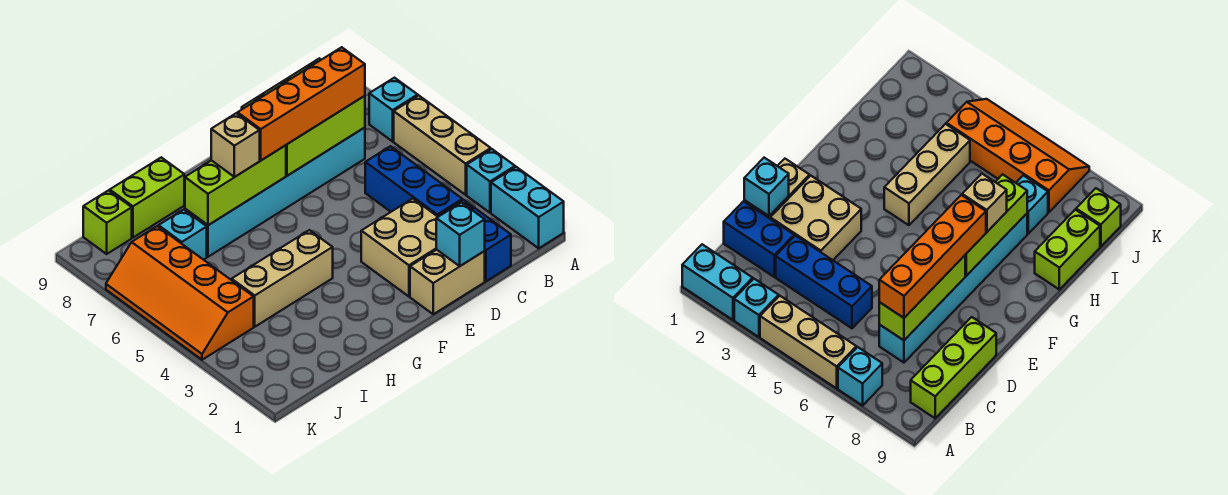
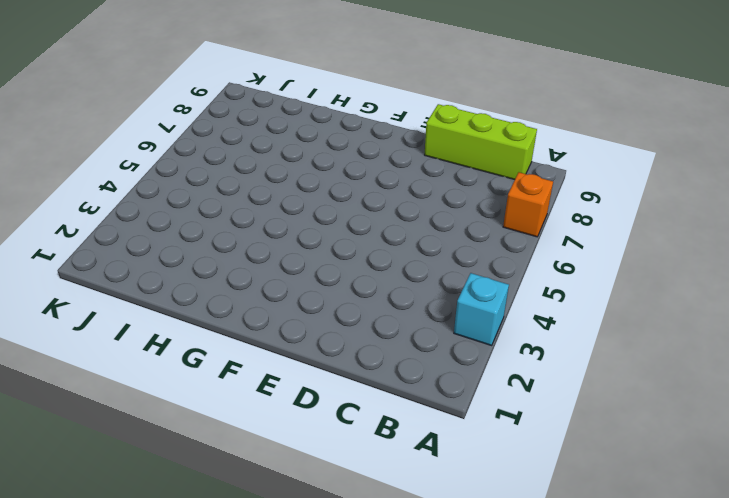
orange 1x1 brick [503,172,553,237] -> cyan 1x1 brick [369,78,418,141]
none -> cyan 1x2 brick [491,167,564,248]
none -> tan 1x3 brick [394,96,491,195]
none -> blue 1x2 brick [438,200,511,281]

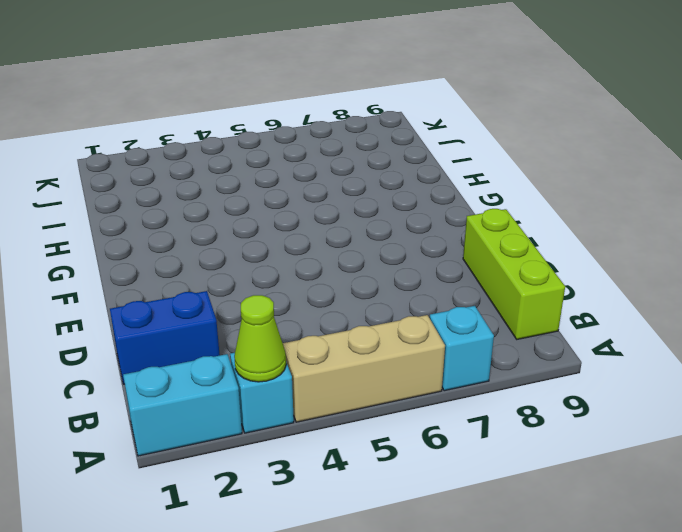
lime 1x1 cone [234,295,286,382] -> none
none -> blue 1x3 brick [365,146,462,216]
none -> cyan 1x6 brick [185,128,365,257]
none -> tan 1x2 brick [410,250,485,314]

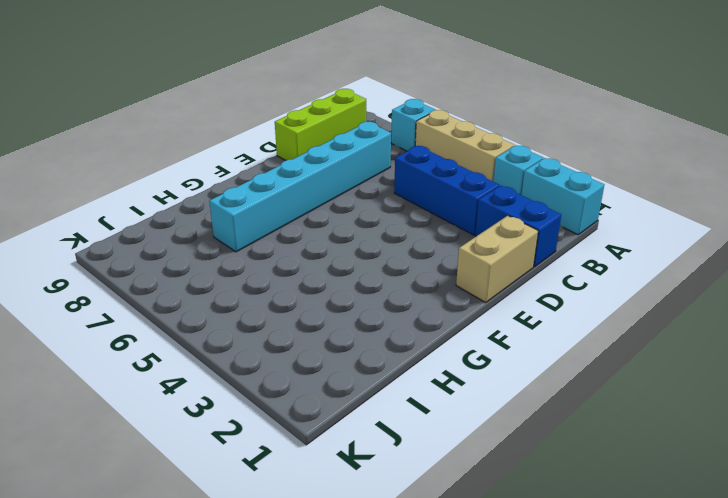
none -> tan 2x2 brick [361,199,438,296]
none -> tan 1x3 brick [232,230,333,327]
none -> lime 1x2 brick [110,157,184,238]

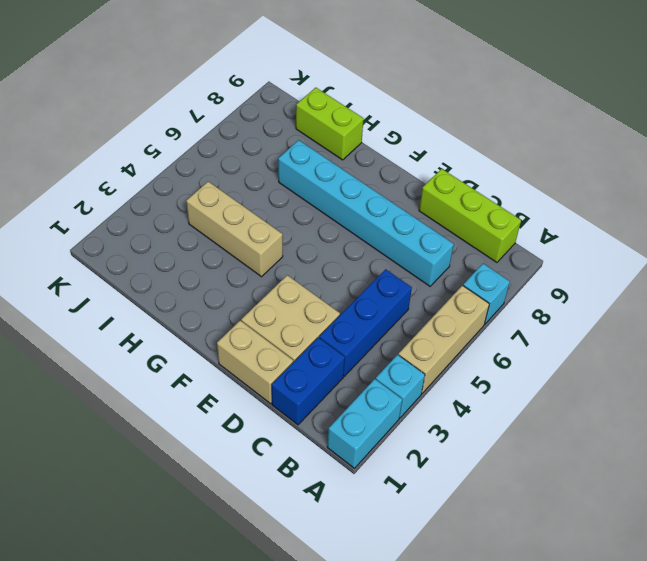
none -> cyan 1x1 brick [159,210,207,260]
none -> orange 2x4 slope [106,226,254,360]
none -> lime 1x1 brick [83,190,132,254]

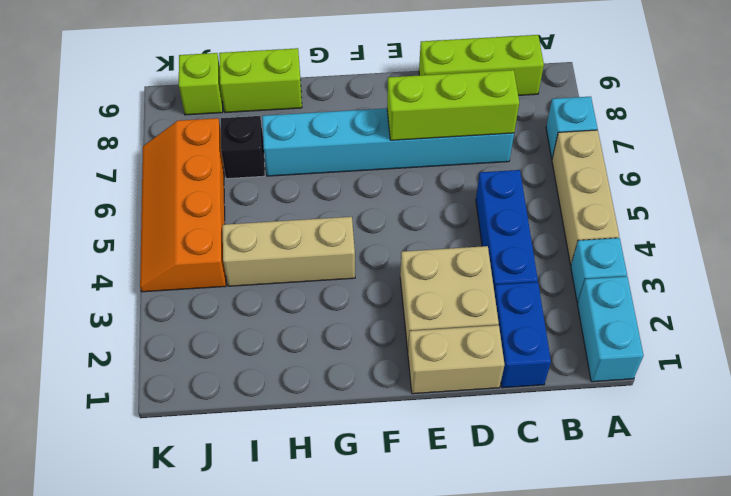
black 1x1 brick [221,116,265,179] -> cyan 1x1 brick [159,210,207,260]
none -> cyan 1x1 brick [436,203,485,266]
none -> lime 1x3 brick [185,145,286,225]
none -> orange 1x4 brick [238,47,365,160]

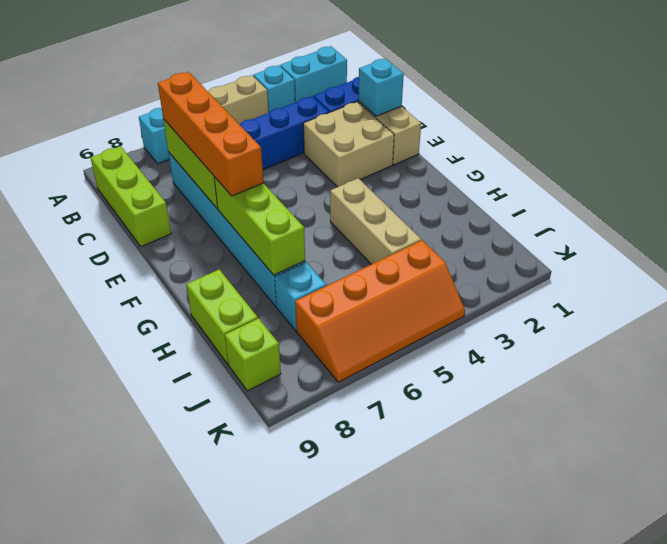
none -> tan 1x1 brick [211,113,260,177]

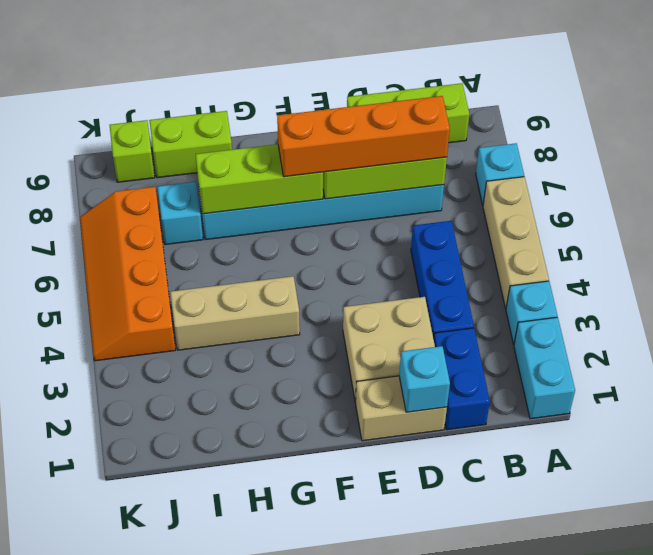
none -> tan 1x1 brick [211,113,260,177]

